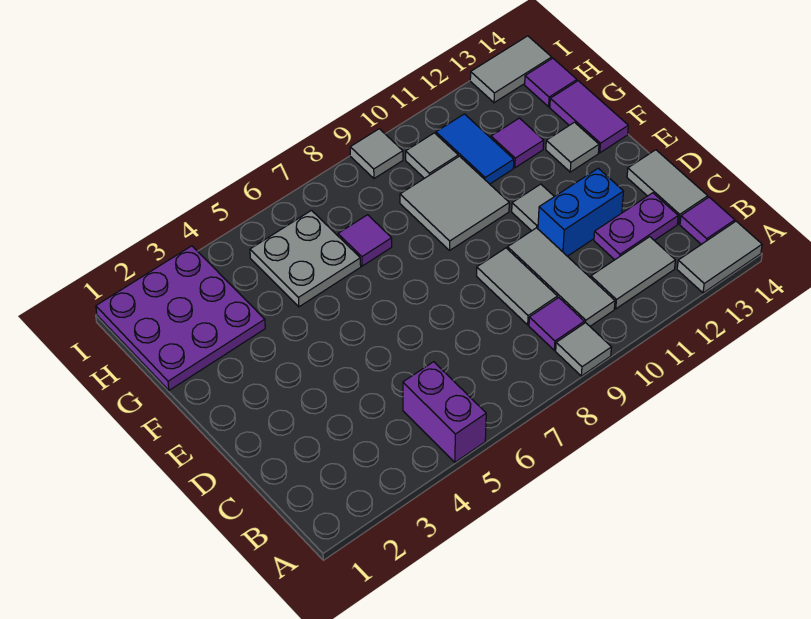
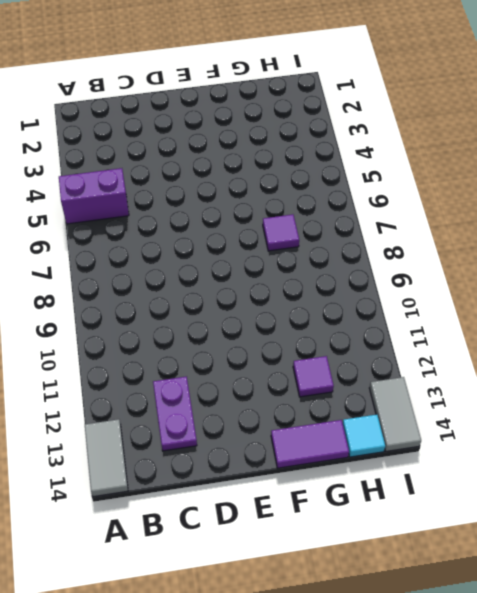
cyan 1x1 tile [343,415,385,457] -> purple 1x1 tile [525,58,577,107]
none -> grey 1x1 tile [556,323,611,376]
none -> purple 1x1 tile [529,298,584,350]
none -> grey 1x3 tile [507,228,615,326]

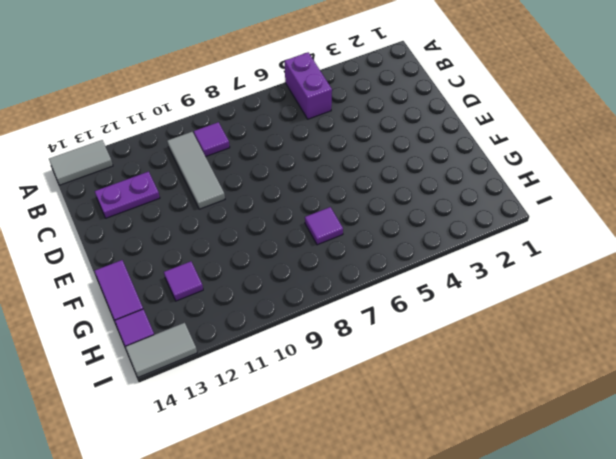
none -> grey 1x1 tile [556,323,611,376]
none -> grey 1x2 tile [591,237,675,309]
none -> purple 1x1 tile [680,197,735,244]

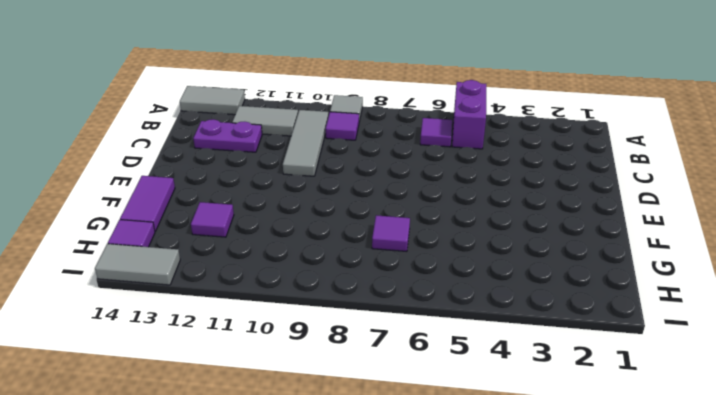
purple 1x1 tile [420,118,452,147] -> purple 1x1 tile moved to [680,197,735,244]
none -> grey 1x2 tile [477,248,558,325]
none -> grey 1x2 tile [627,150,708,224]
none -> blue 1x2 brick [538,168,624,256]

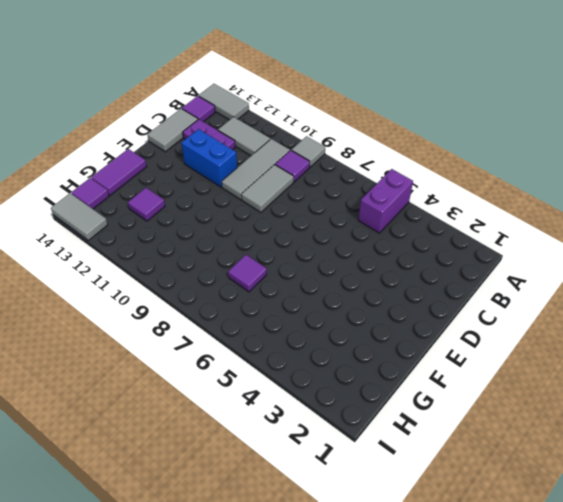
none -> grey 1x1 tile [512,184,554,231]
none -> grey 2x2 tile [400,156,509,250]
none -> grey 1x1 tile [546,122,599,172]

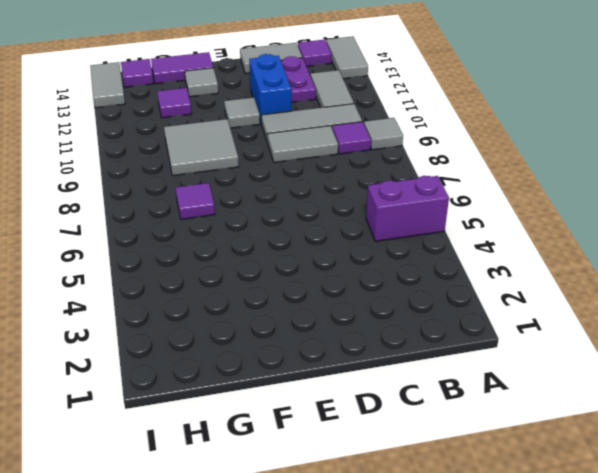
none -> purple 3x3 plate [96,246,265,390]
none -> grey 2x2 plate [250,210,361,307]
none -> blue 1x2 tile [436,114,514,184]

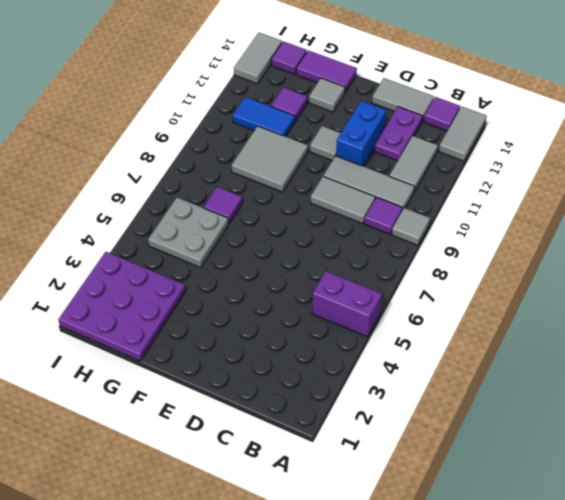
none -> grey 1x1 tile [406,133,458,178]
none -> grey 1x1 tile [350,129,403,178]

